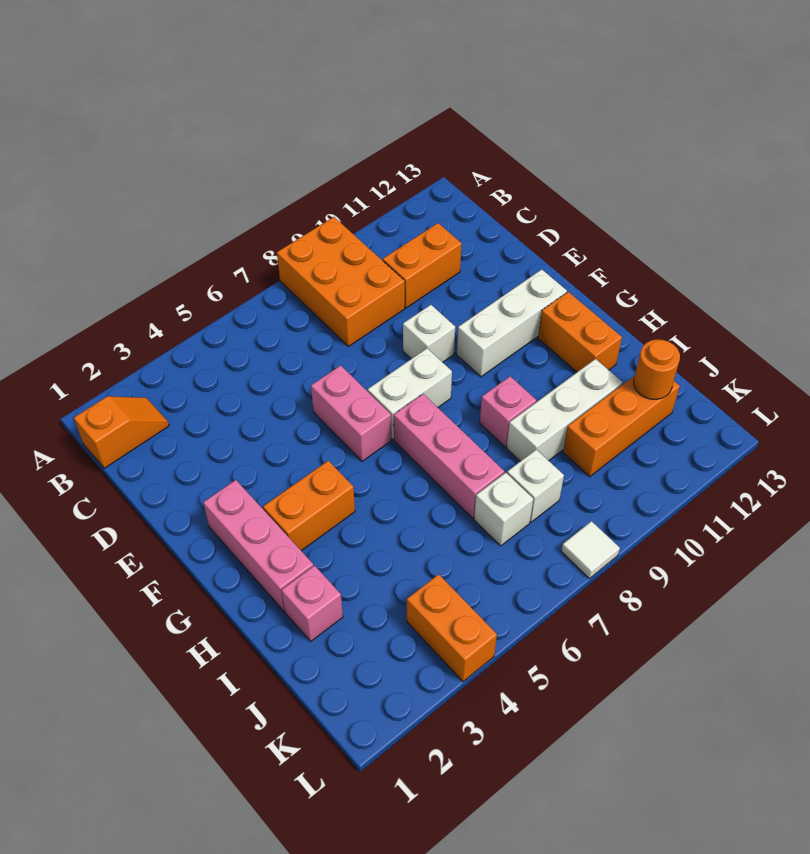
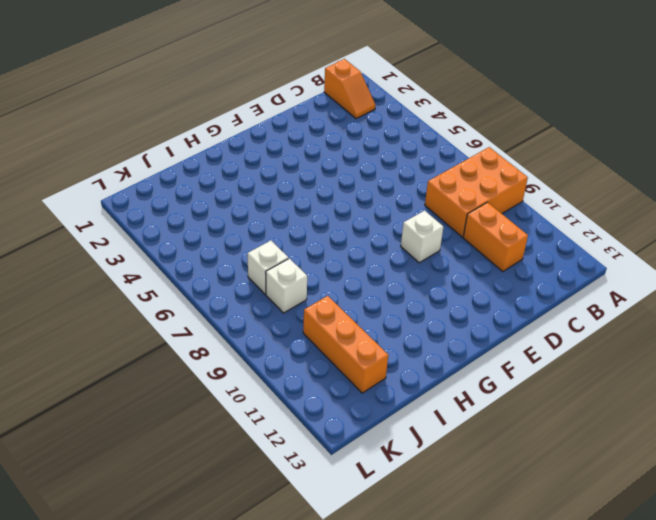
none -> pink 1x2 brick [311,365,391,461]
none -> pink 1x3 brick [203,480,313,611]
none -> white 1x2 brick [368,348,452,439]

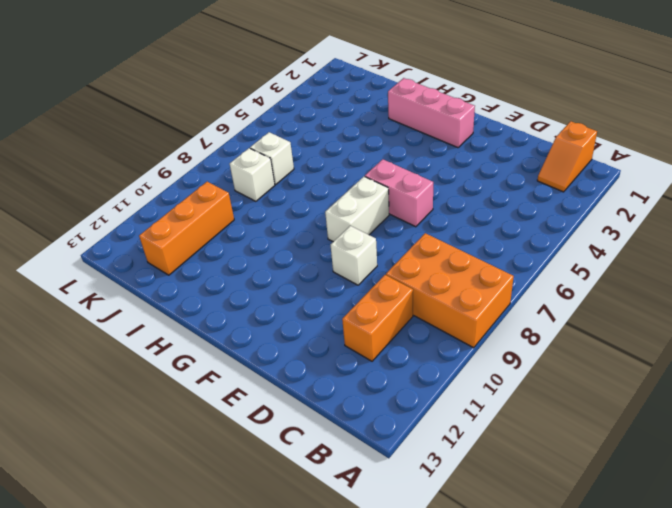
none -> white 1x3 brick [457,269,567,377]
none -> orange 1x2 brick [263,461,355,551]
none -> pink 1x3 brick [394,394,504,518]

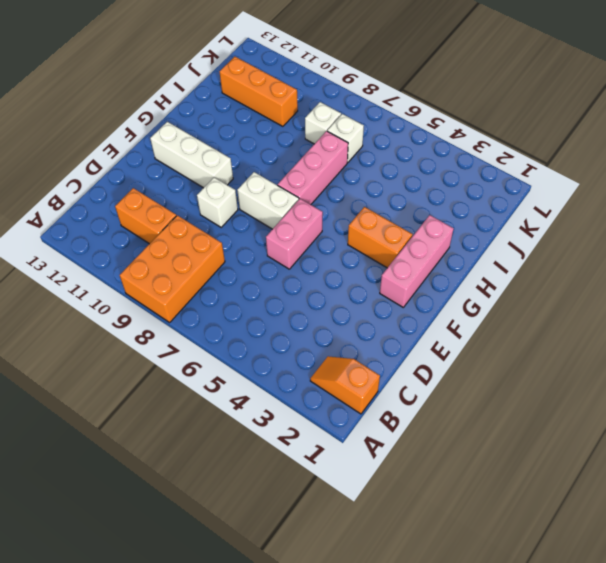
none -> orange 1x2 brick [538,292,622,372]
none -> pink 1x1 brick [480,376,536,447]
none -> pink 1x1 brick [281,566,343,641]

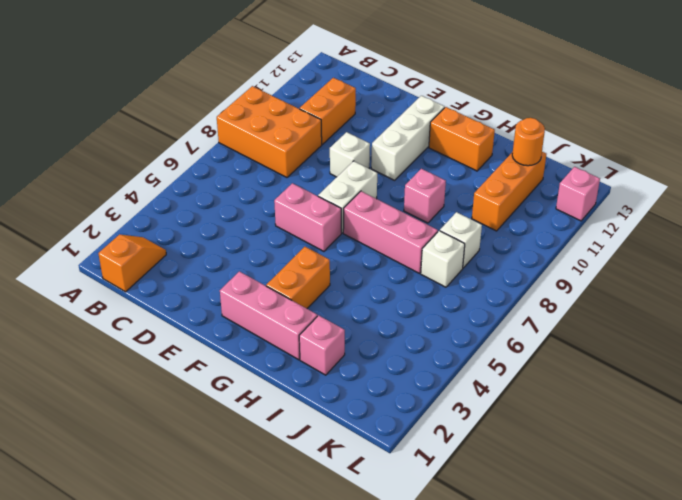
pink 1x1 brick [556,167,600,221] -> none
none -> white 1x3 brick [507,359,623,461]
none -> orange 1x2 brick [407,574,497,682]
none -> white 1x1 tile [561,521,620,579]

